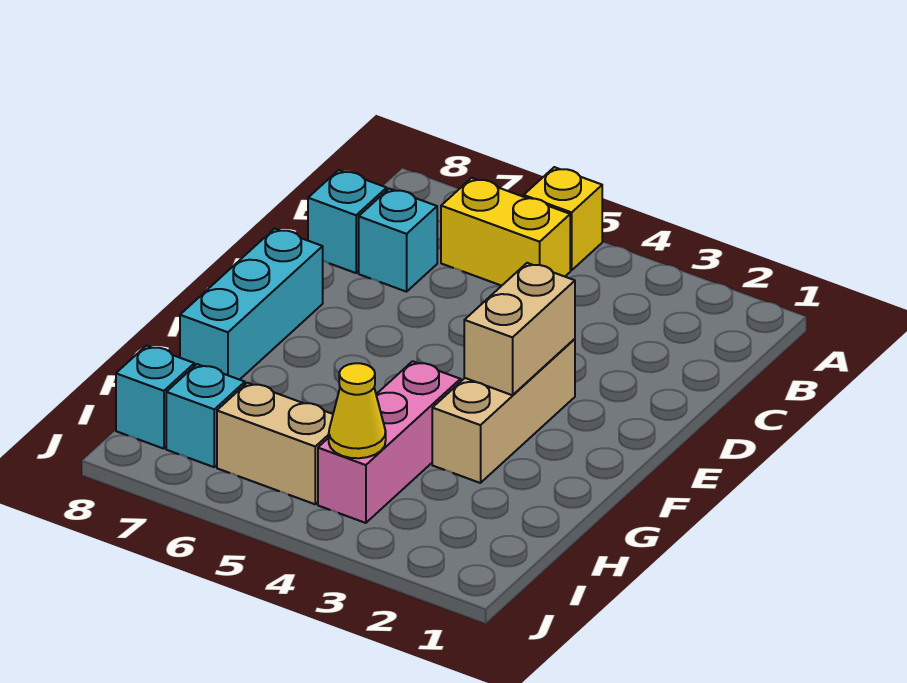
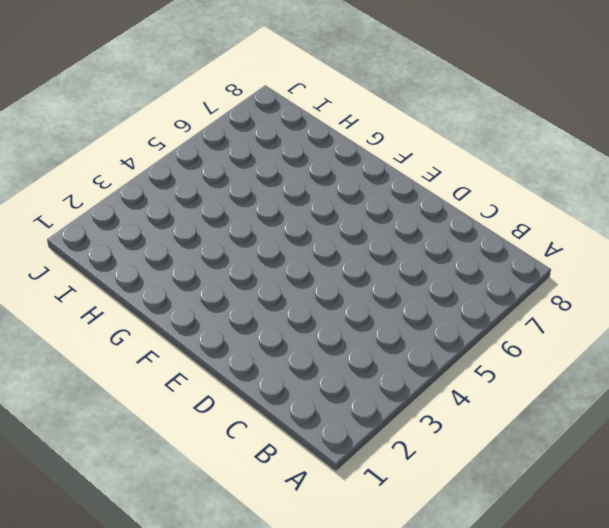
none -> yellow 1x1 brick [524,167,602,270]
none -> yellow 1x2 brick [441,178,570,286]
none -> cyan 1x1 brick [359,189,437,292]

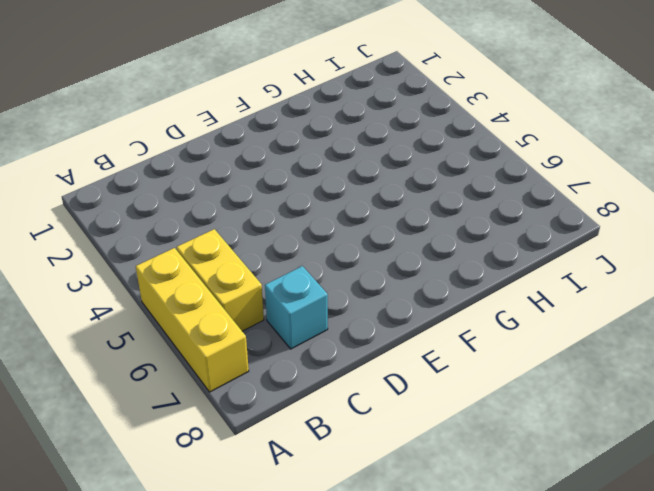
yellow 1x3 brick [136,248,249,392] -> yellow 1x1 brick [524,167,602,270]
none -> cyan 1x1 brick [308,170,387,273]
none -> tan 1x3 brick [432,339,575,483]
none -> cyan 1x3 brick [180,228,323,380]

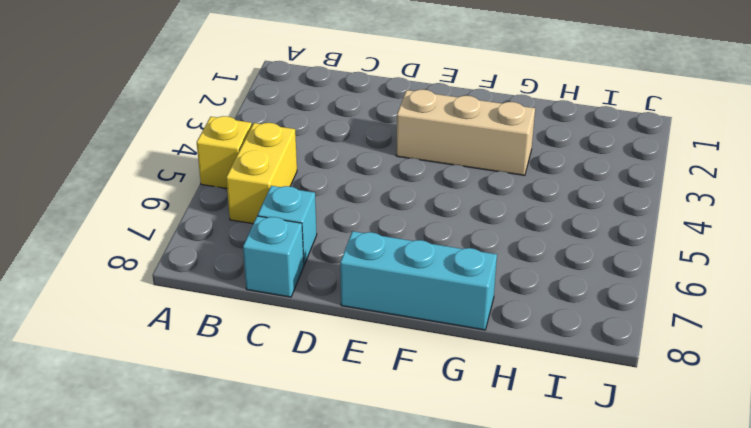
none -> pink 1x3 brick [318,361,461,523]
none -> tan 1x2 brick [217,383,333,504]
none -> cyan 1x1 brick [166,364,245,467]

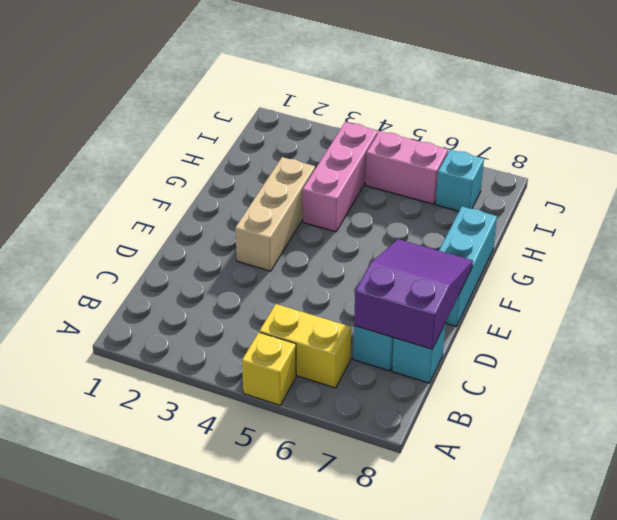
purple 2x3 slope [354,239,473,349] -> none
pink 1x2 brick [366,131,448,204] -> tan 1x2 brick [217,383,333,504]
none -> cyan 1x1 brick [116,346,194,449]
none -> tan 1x2 brick [464,263,575,395]
none -> yellow 1x1 cone [329,363,386,458]

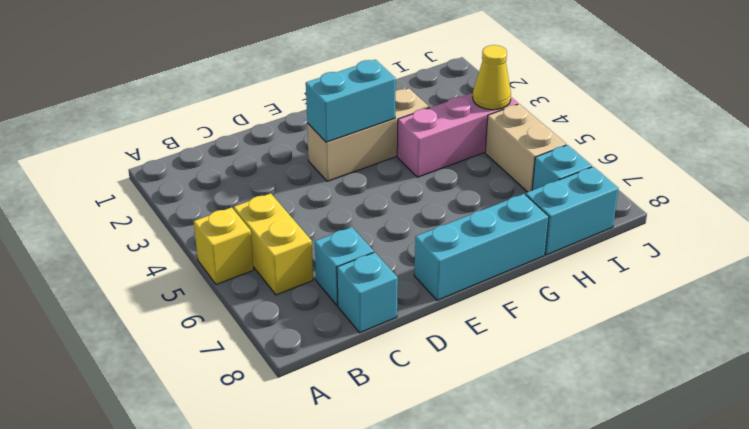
cyan 1x2 brick [306,60,396,142] -> tan 1x2 brick [464,263,575,395]
cyan 1x2 brick [526,167,619,255] -> cyan 1x1 brick [116,346,194,449]

